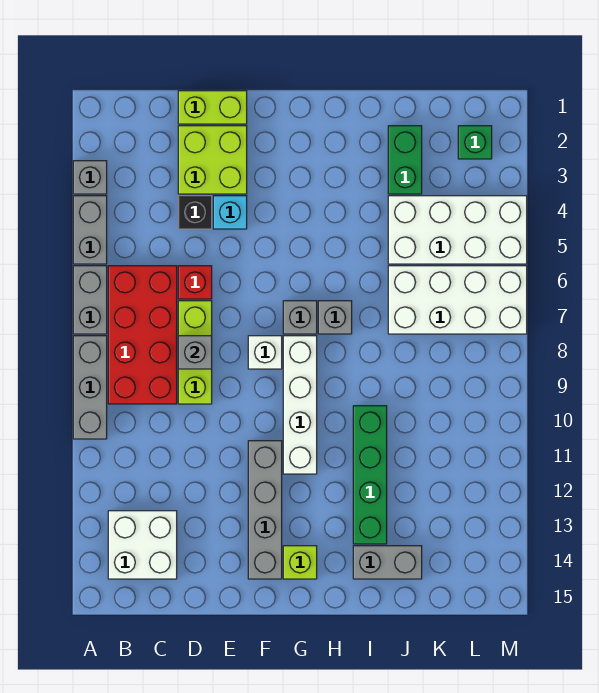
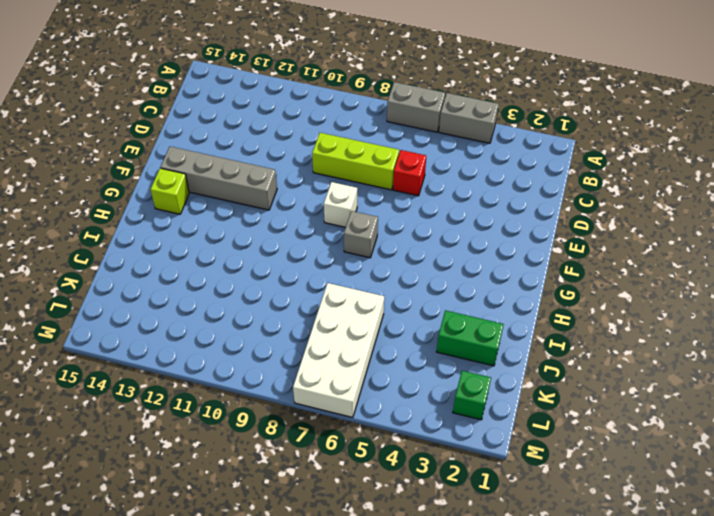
none -> grey 1x1 brick [73,161,107,194]
none -> grey 1x3 brick [73,336,107,439]
none -> red 2x4 brick [108,266,177,404]

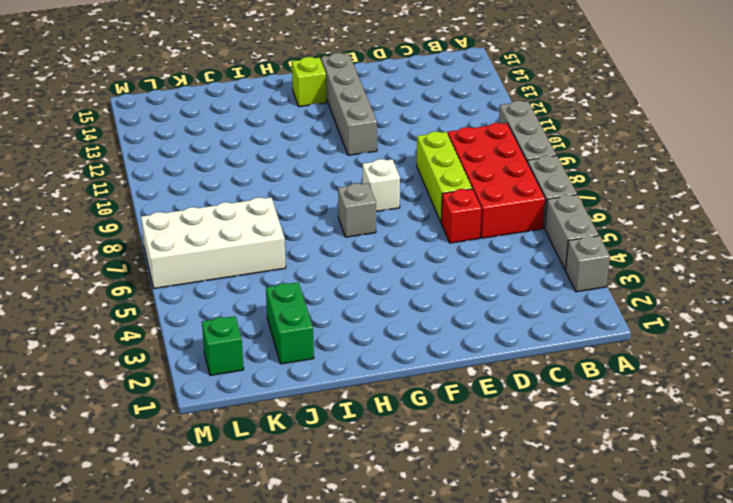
none -> white 2x2 brick [108,511,177,579]
none -> lime 1x2 brick [178,91,247,124]
none -> lime 2x2 brick [178,126,247,194]

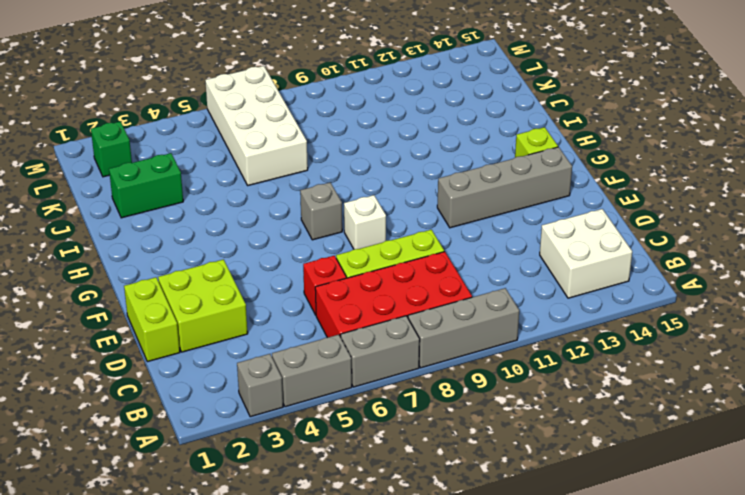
none -> black 1x1 brick [178,196,212,229]
none -> cyan 1x1 brick [213,196,247,229]
none -> white 1x4 brick [283,336,317,474]

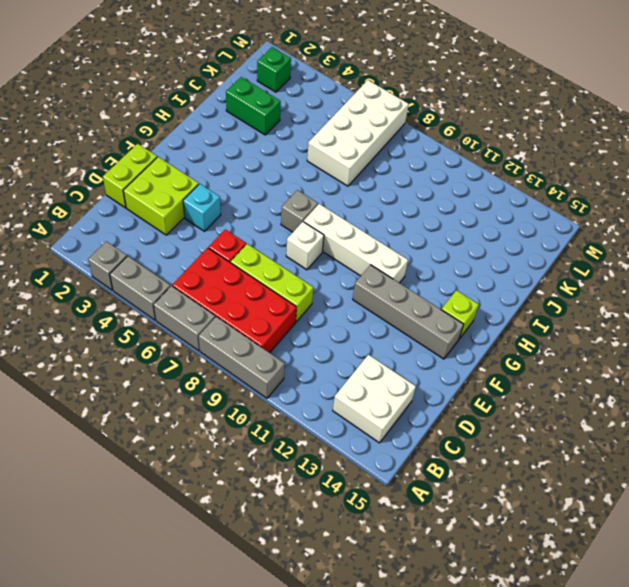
none -> black 1x1 brick [178,196,212,229]
none -> grey 1x1 brick [318,301,352,334]
none -> green 1x4 brick [353,406,387,544]

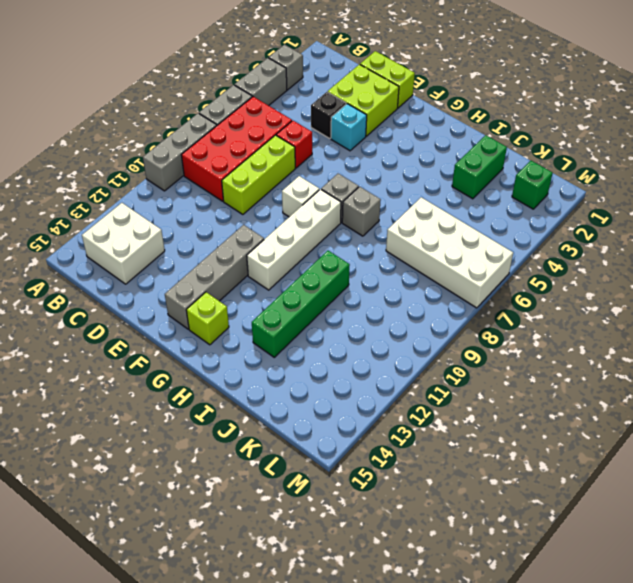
none -> grey 1x2 brick [353,546,422,579]
none -> white 2x4 brick [388,196,527,264]
none -> grey 1x1 brick [178,336,212,369]

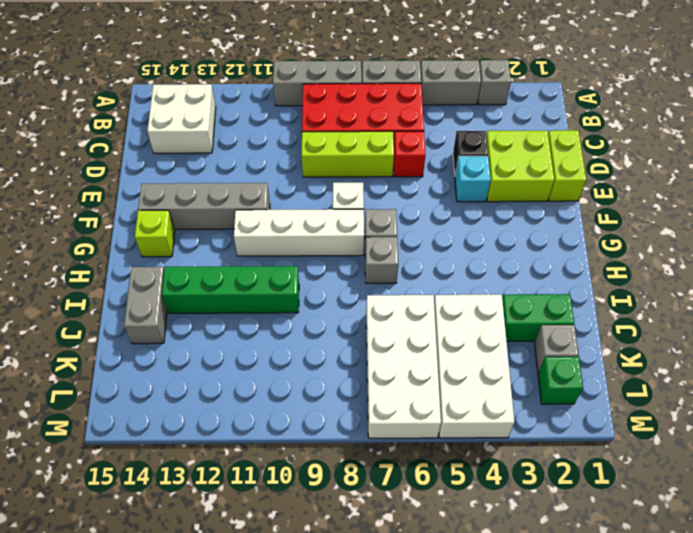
grey 1x1 brick [534,325,579,372] -> grey 1x1 brick moved to [178,336,212,369]

